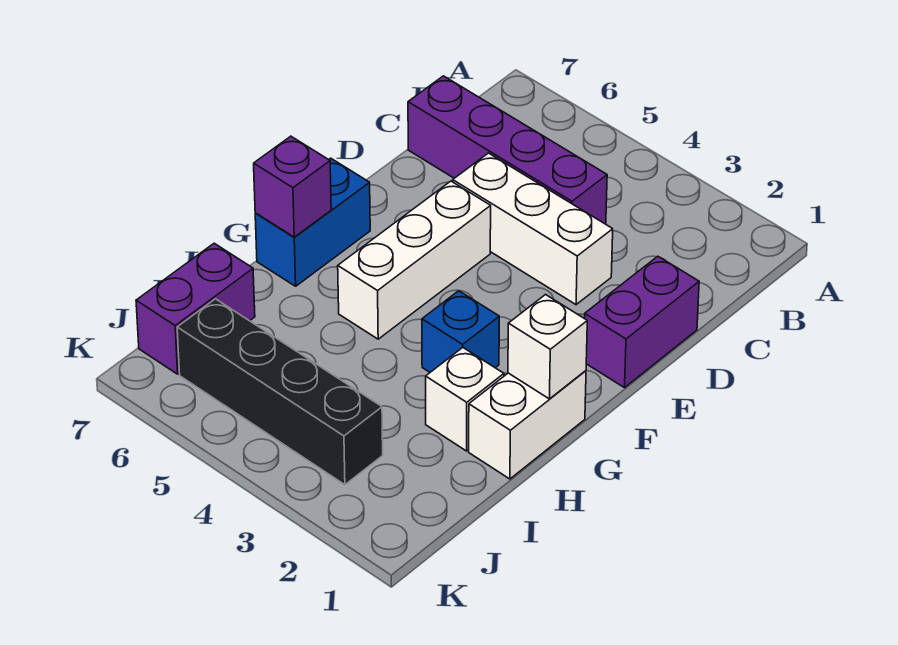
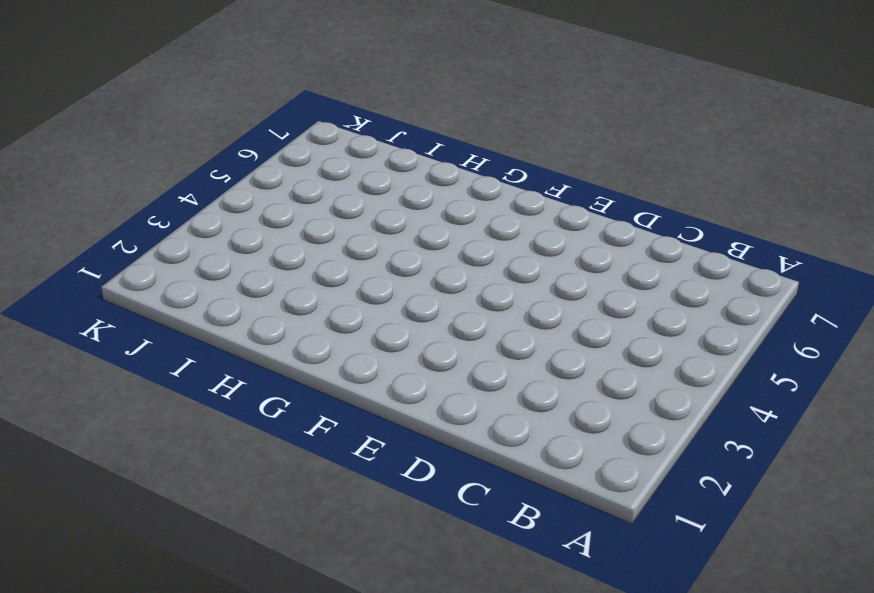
none -> purple 1x4 brick [408,76,607,224]
none -> purple 1x2 brick [585,256,699,388]
none -> white 1x3 brick [453,153,613,305]

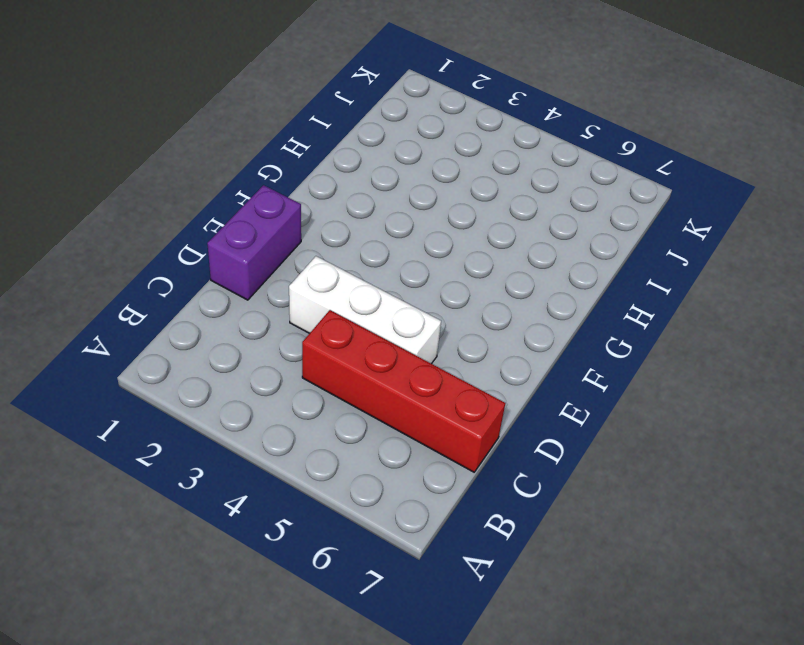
red 1x4 brick [302,310,505,472] -> purple 1x4 brick [408,76,607,224]
none -> white 1x3 brick [338,181,491,339]
none -> blue 1x2 brick [255,158,370,286]
none -> white 1x2 brick [469,371,586,479]

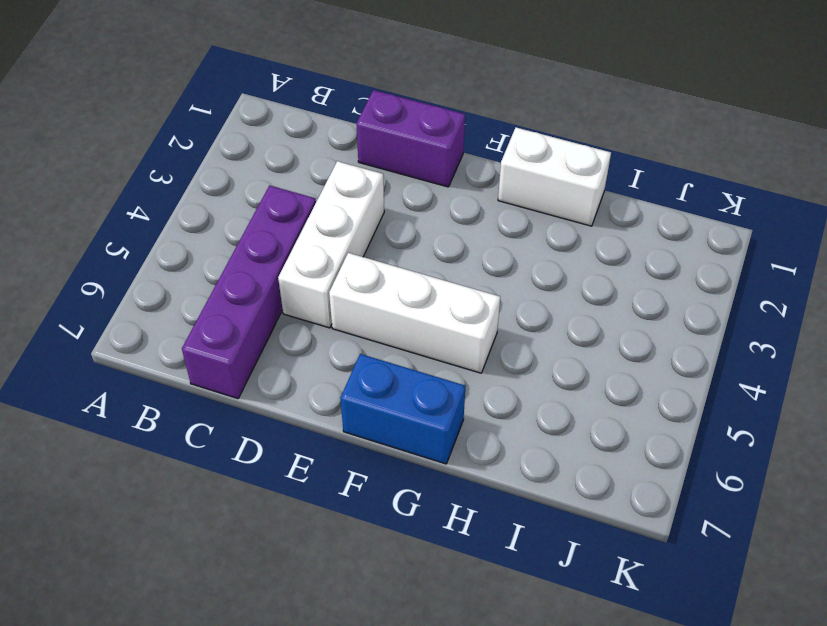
none -> blue 1x1 brick [422,291,499,372]
none -> white 1x1 brick [426,348,504,451]
none -> purple 1x2 brick [136,243,255,374]

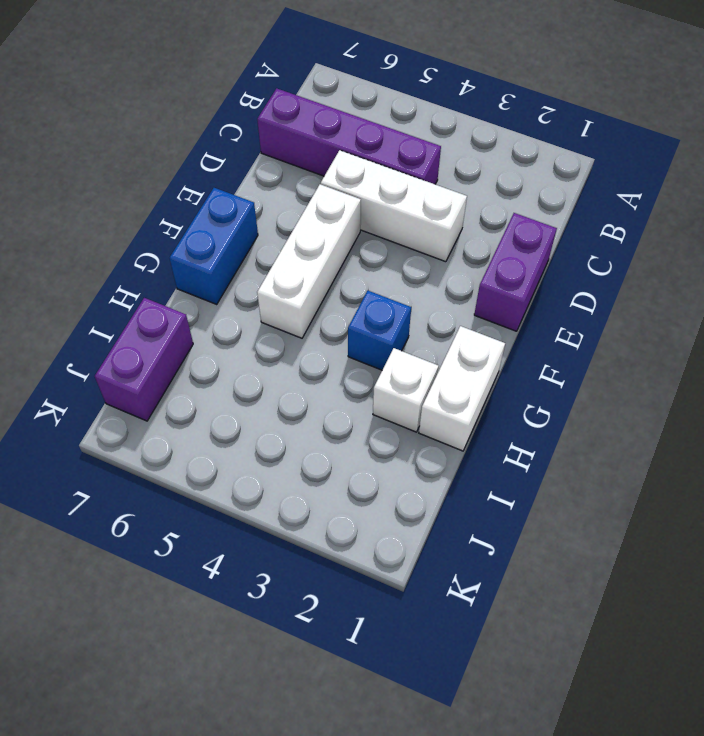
none -> black 1x4 brick [177,299,383,485]
none -> white 1x1 brick [508,295,587,399]
none -> purple 1x1 brick [254,136,331,237]

